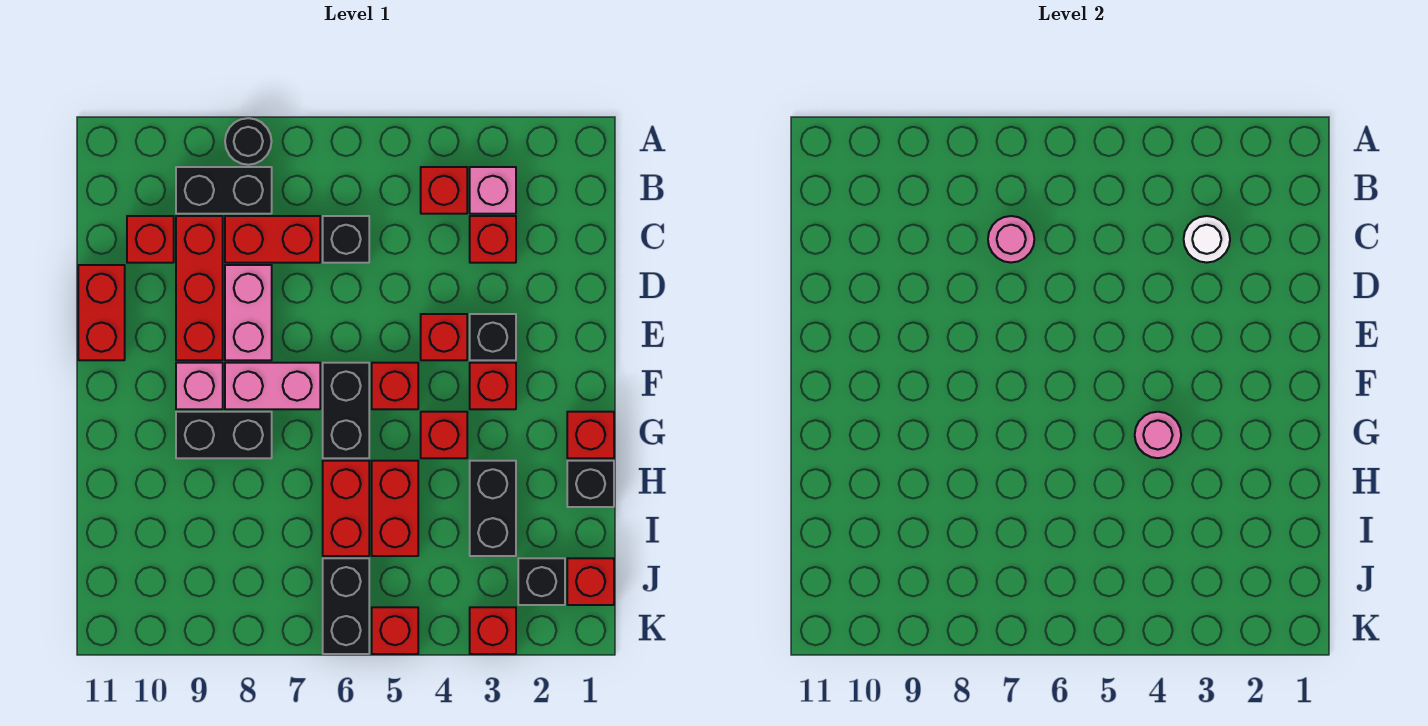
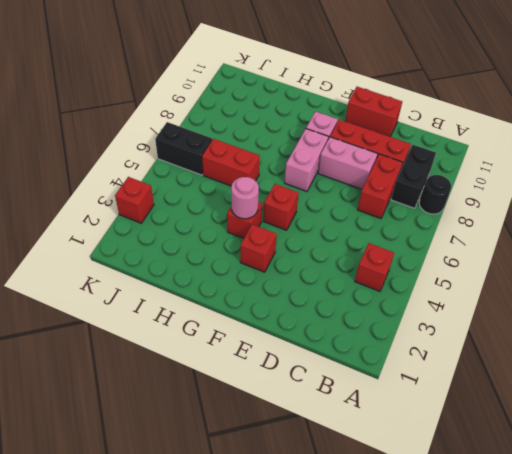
none -> pink 1x1 brick [470,167,516,214]
none -> red 1x1 brick [470,216,516,263]
none -> black 1x1 brick [323,216,369,263]
none -> red 1x1 brick [127,216,174,263]

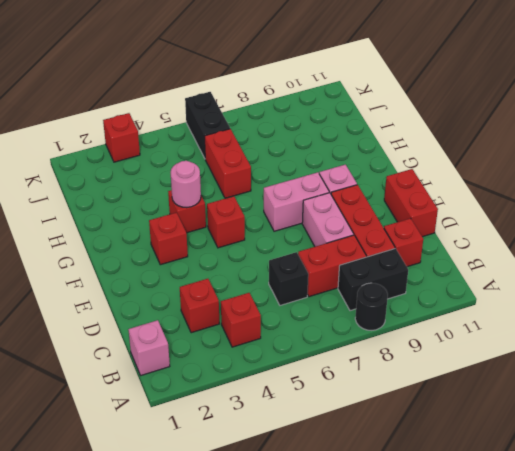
pink 1x1 brick [128,320,170,375] -> pink 1x1 brick moved to [470,167,516,214]
none -> black 1x1 brick [470,314,516,360]
none -> red 1x1 brick [421,314,467,360]
none -> black 1x2 brick [323,363,369,458]
none -> red 1x1 brick [567,412,614,458]

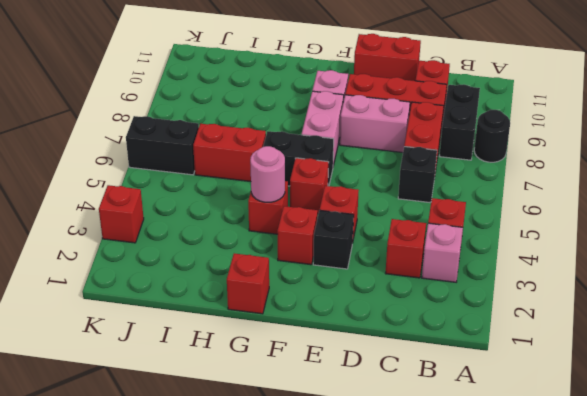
none -> black 1x2 brick [176,412,272,458]
none -> black 1x1 brick [567,461,614,507]
none -> black 1x2 brick [470,461,516,556]
none -> red 1x2 brick [372,461,418,556]

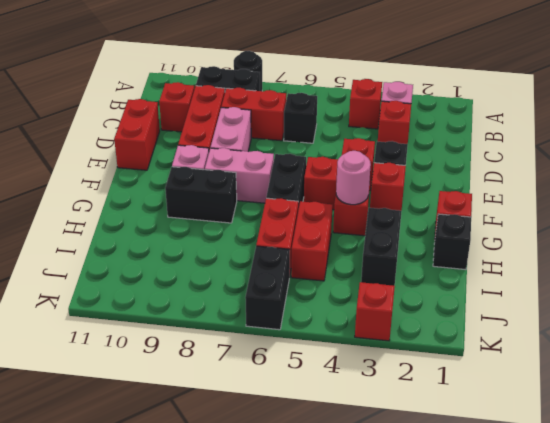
none -> red 1x1 brick [567,558,614,605]
none -> black 1x1 brick [518,558,565,605]
none -> red 1x1 brick [372,607,418,654]
none -> white 1x1 round brick [1184,216,1230,263]

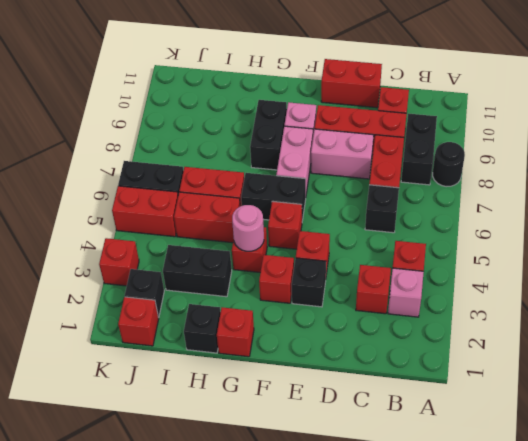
red 1x2 brick [112,186,178,237] -> red 1x1 brick [372,607,418,654]
none -> white 1x1 round brick [1184,216,1230,263]
none -> pink 1x1 round brick [988,216,1034,263]

